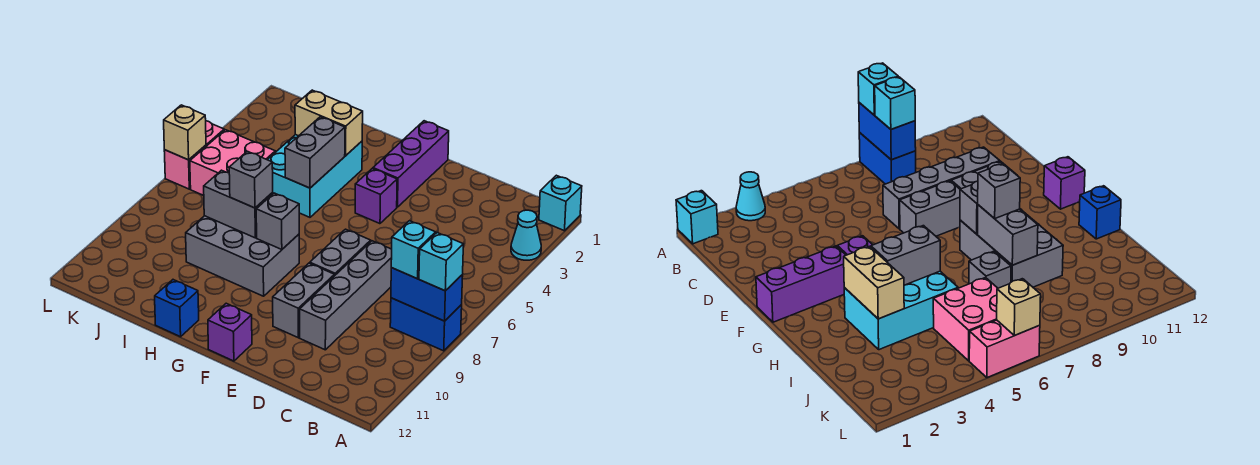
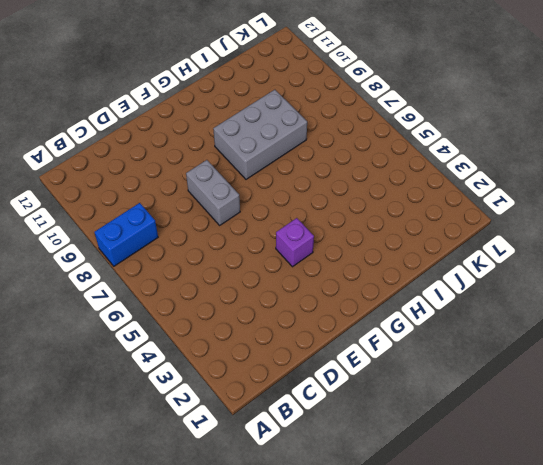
none -> cyan 1x1 brick [539,175,582,231]
none -> cyan 1x1 cone [511,210,541,260]
none -> grey 1x4 brick [300,241,392,350]

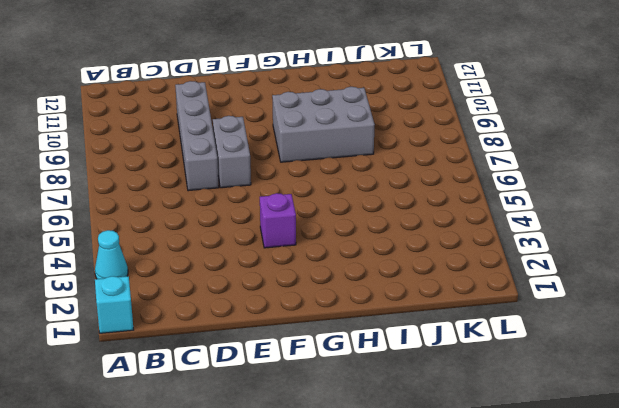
none -> blue 1x2 brick [390,298,462,351]
none -> grey 1x2 brick [273,263,334,338]
none -> purple 1x3 brick [373,121,449,207]

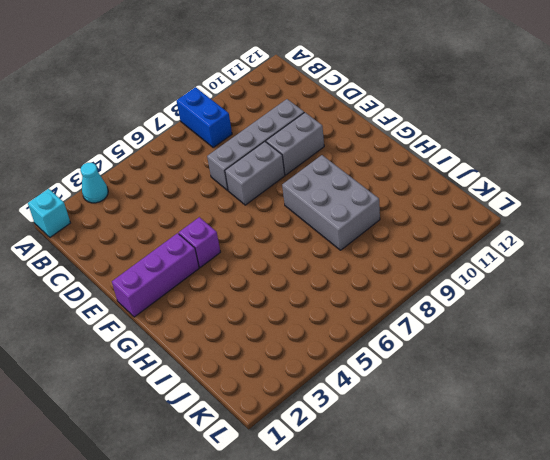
none -> purple 1x1 brick [208,303,252,361]
none -> cyan 2x3 brick [268,135,362,217]
none -> blue 1x1 brick [155,280,199,337]

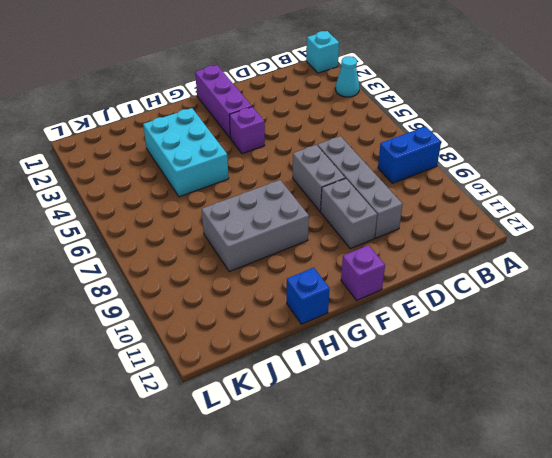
none -> grey 1x1 brick [969,251,1011,288]
none -> pink 2x2 brick [190,130,275,195]
none -> pink 1x2 brick [164,121,224,189]

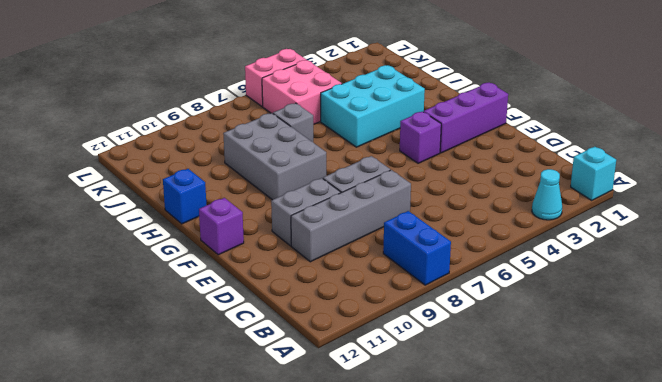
none -> blue 1x2 brick [391,268,463,321]
none -> grey 1x1 brick [256,193,299,250]
none -> tan 1x2 brick [295,90,363,156]

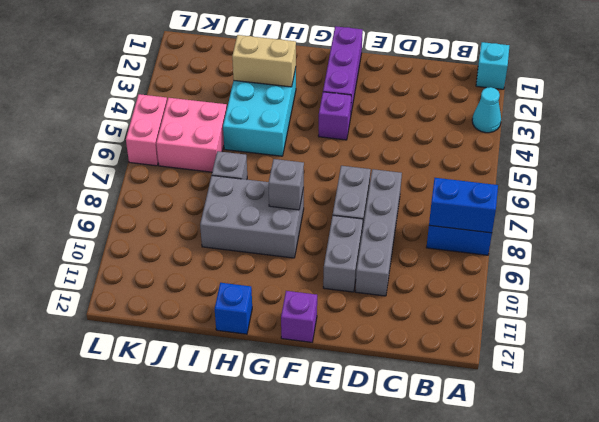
none -> grey 1x2 brick [285,117,345,188]
none -> grey 1x2 brick [204,170,273,238]
none -> tan 1x1 brick [164,105,206,160]

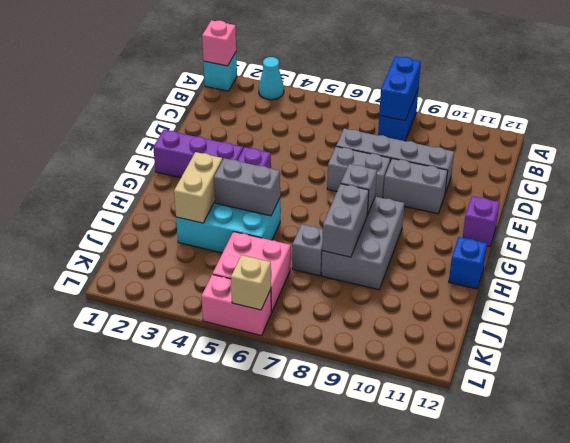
pink 1x1 brick [202,20,236,66] -> none
none -> cyan 1x1 brick [419,233,463,291]
none -> cyan 1x1 brick [391,221,436,279]
none -> grey 1x1 brick [229,151,273,208]

